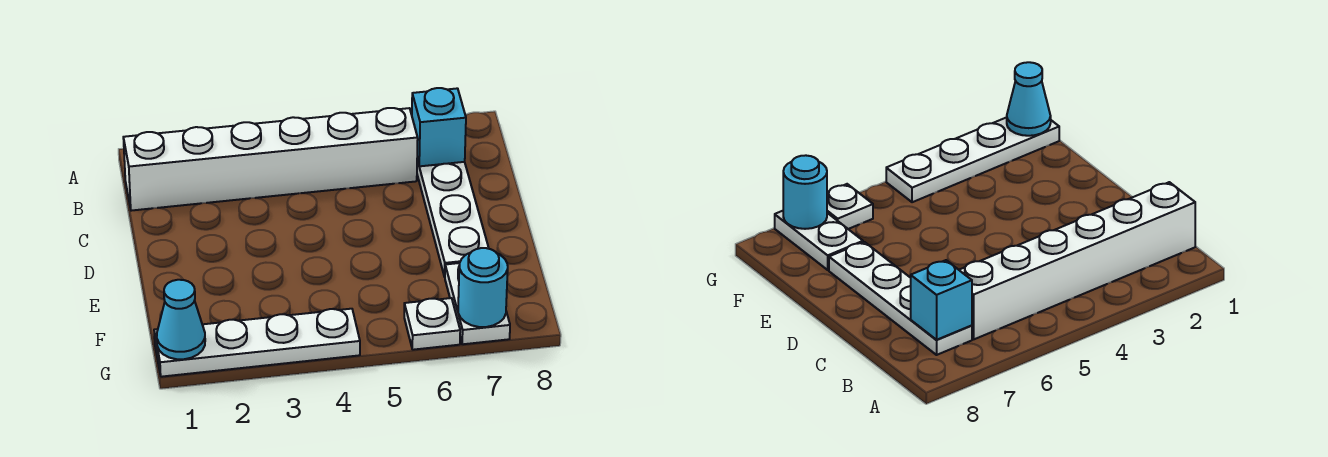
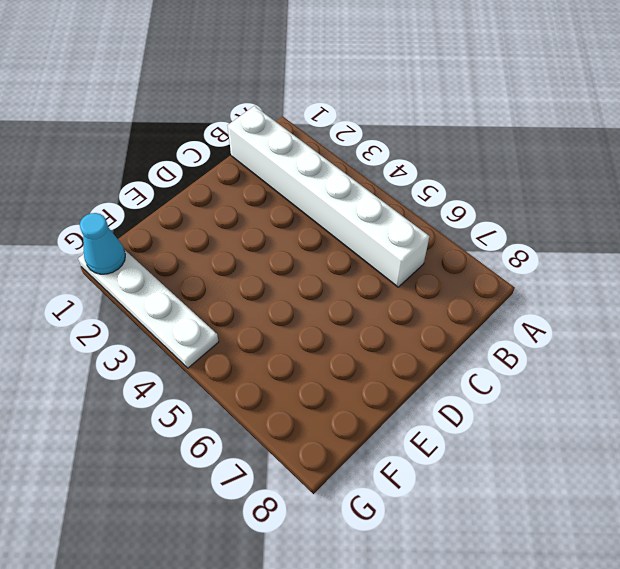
none -> white 1x4 plate [417,160,489,277]
none -> white 1x2 plate [445,263,510,344]

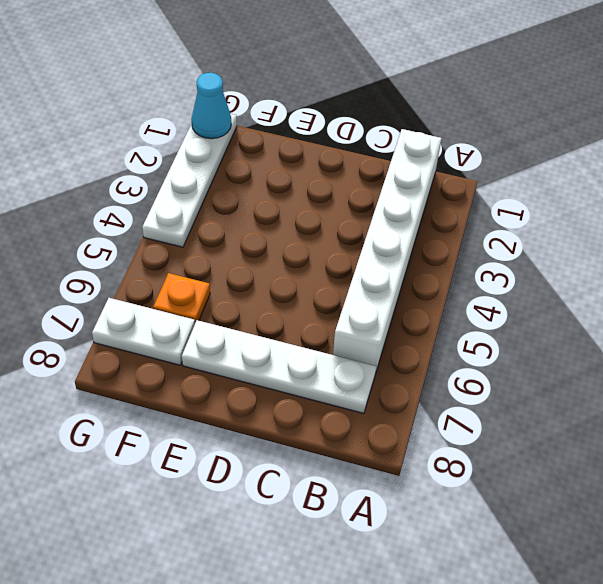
orange 1x1 plate [153,273,210,323] -> none
none -> white 1x1 plate [404,298,460,350]
none -> cyan 1x1 brick [412,88,466,166]

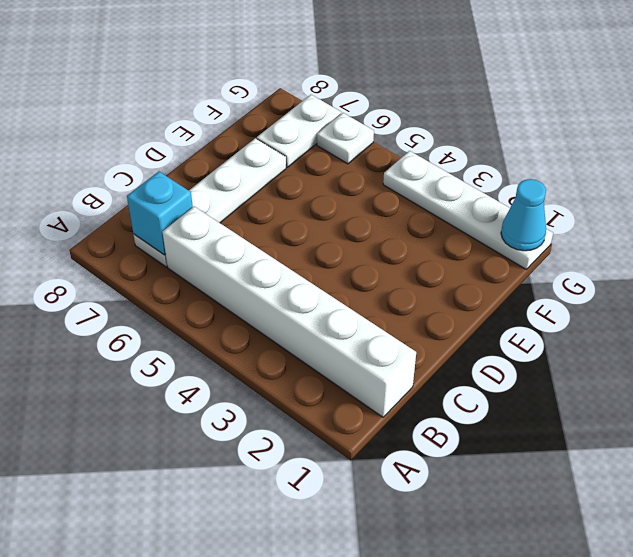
none -> cyan 1x1 round brick [458,248,508,327]

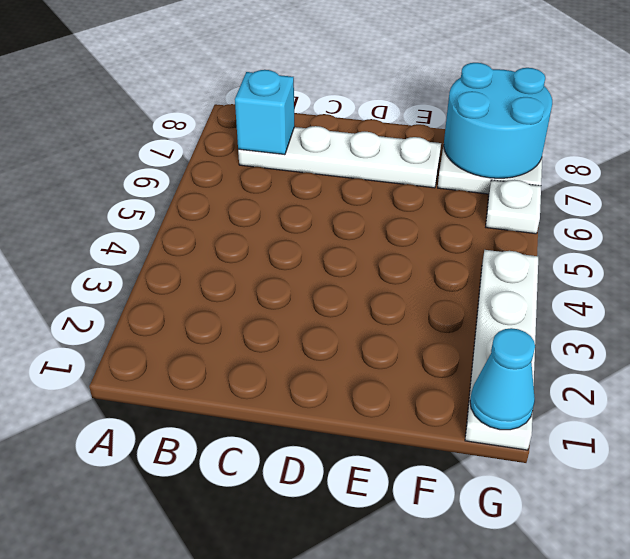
cyan 2x2 round brick [444,63,552,178] -> cyan 1x1 round brick [458,248,508,327]
none -> white 1x6 brick [123,108,418,211]

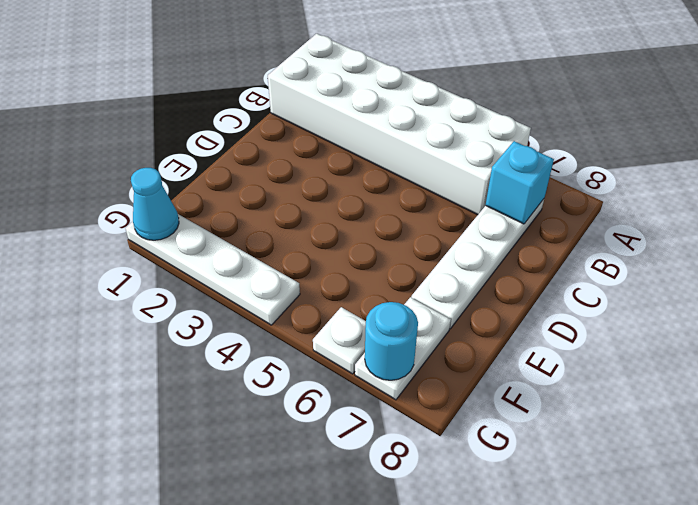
white 2x6 brick [268,34,531,215] -> white 1x6 brick [123,108,418,211]

